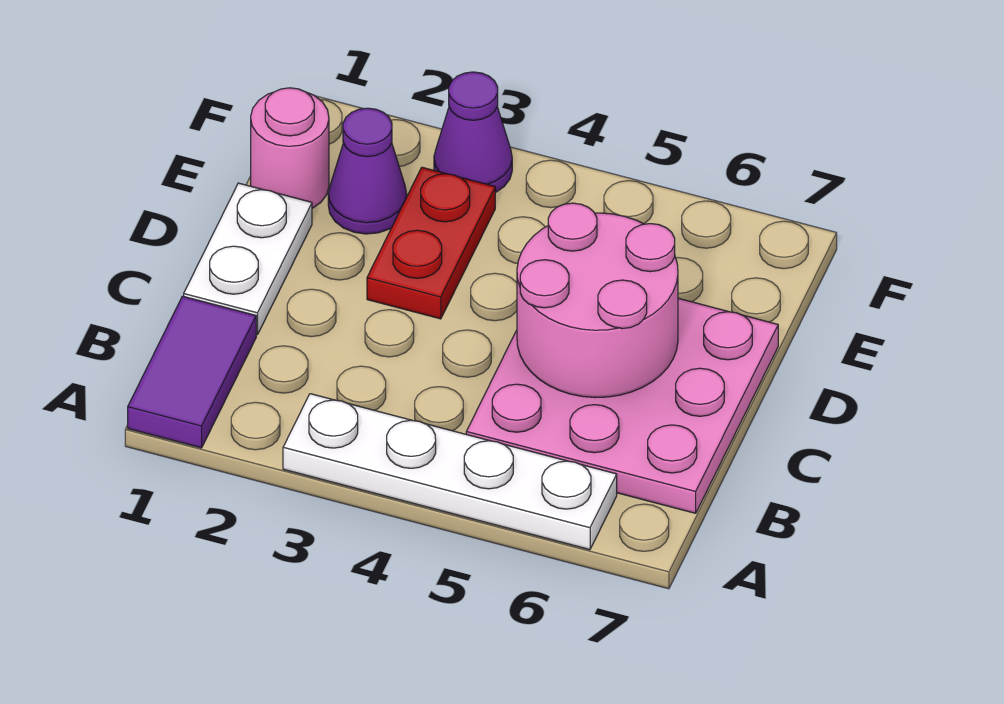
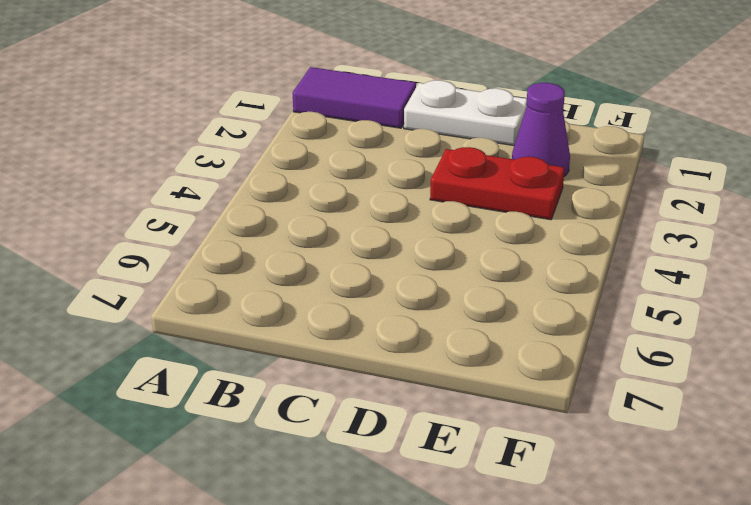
none -> white 1x4 plate [283,394,617,550]
none -> pink 3x3 plate [466,298,778,513]

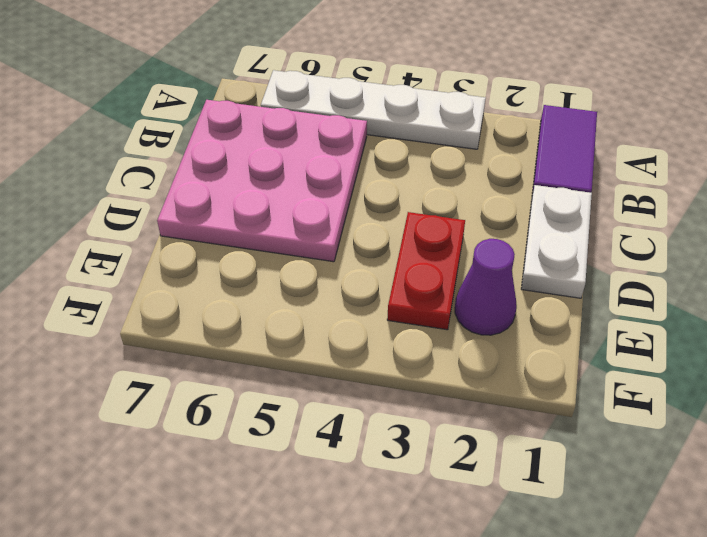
none -> pink 1x1 round brick [251,88,329,208]
none -> purple 1x1 cone [434,72,512,193]

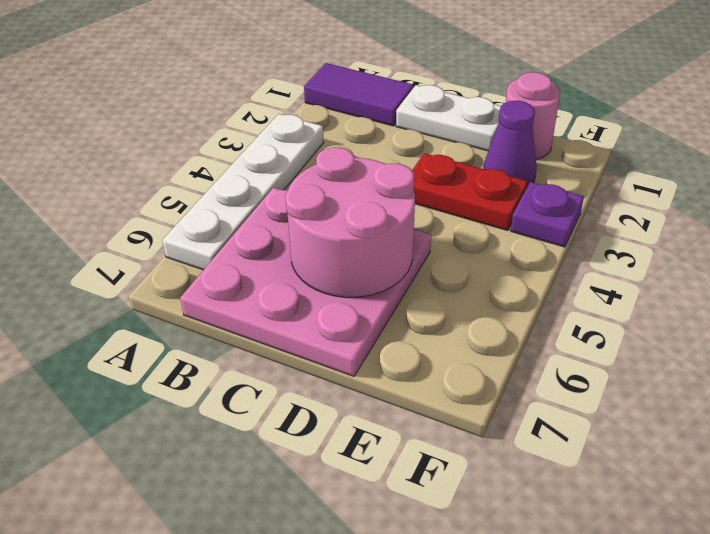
purple 1x1 plate [511,182,584,247] -> purple 1x1 cone [434,72,512,193]

